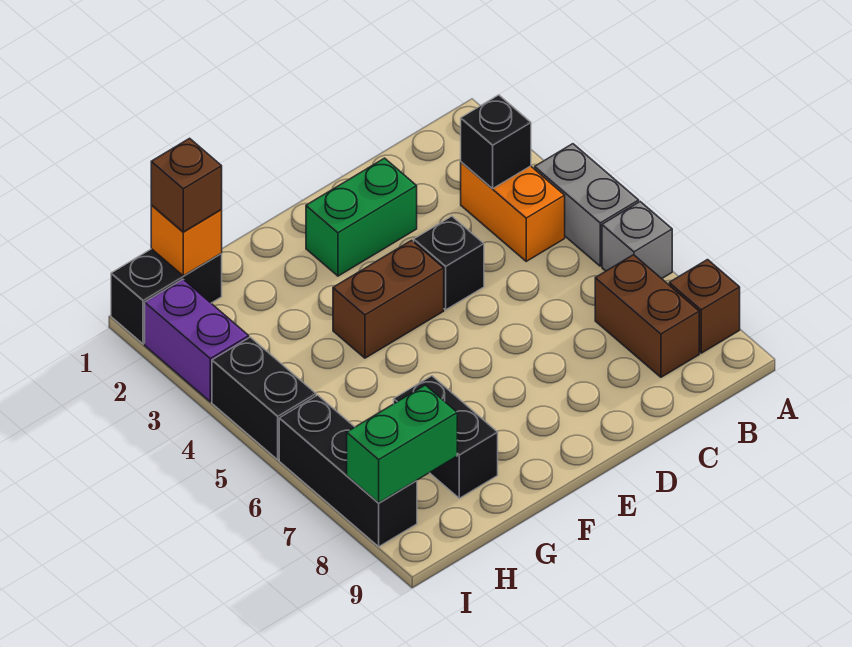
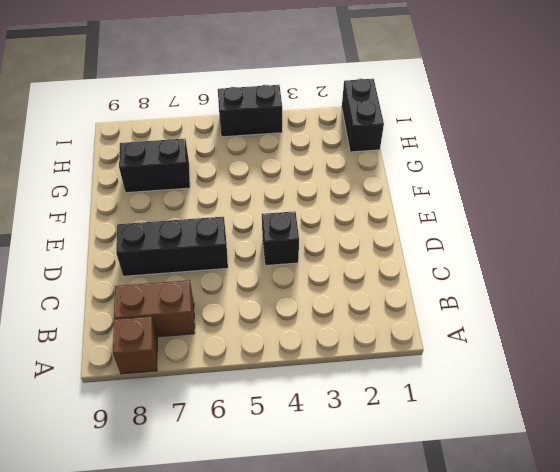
black 1x3 brick [116,217,228,276] -> black 1x3 brick moved to [279,395,417,547]
none -> grey 1x2 brick [535,144,639,266]
none -> grey 1x1 brick [602,202,672,279]
none -> orange 1x2 brick [461,162,565,261]

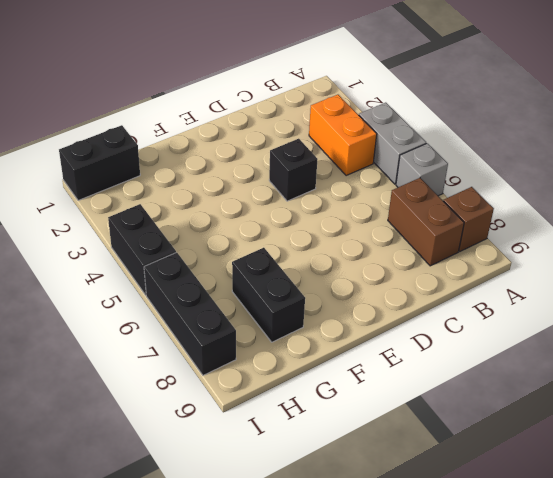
none -> green 1x2 brick [306,158,417,276]
none -> brown 1x2 brick [333,240,444,358]
none -> purple 1x2 brick [145,279,249,402]

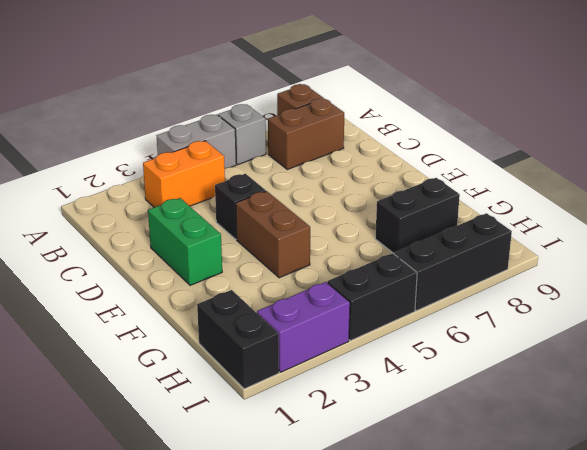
none -> black 1x1 brick [461,95,531,189]
none -> orange 1x1 brick [151,205,222,276]
none -> green 1x2 brick [347,385,457,503]

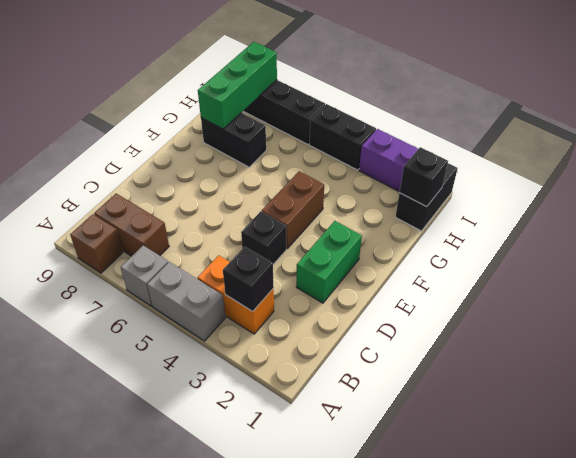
green 1x3 brick [198,42,277,129] -> green 1x2 brick [347,385,457,503]
black 1x1 brick [399,147,448,207] -> orange 1x1 brick [151,205,222,276]
none -> brown 1x1 brick [151,138,222,232]

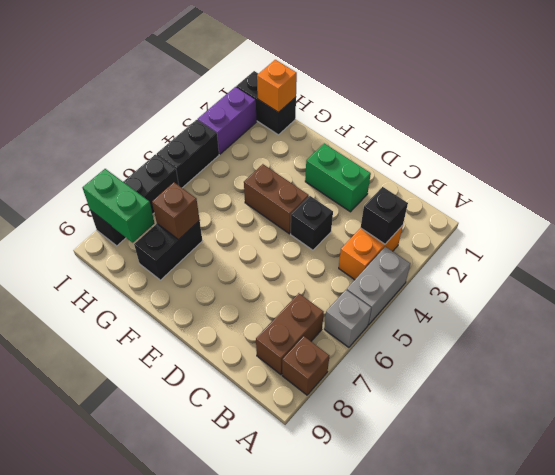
brown 1x1 brick [152,182,199,240] -> brown 1x1 brick moved to [151,138,222,232]

